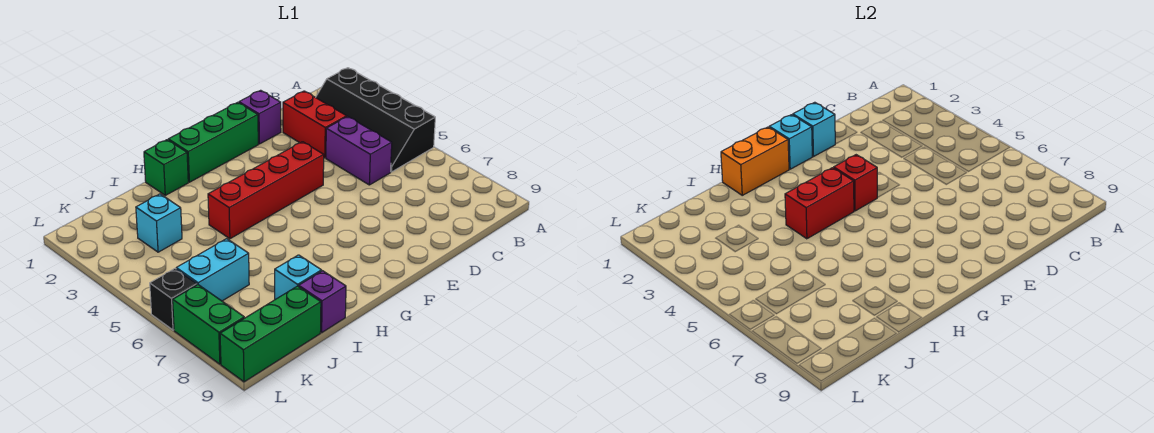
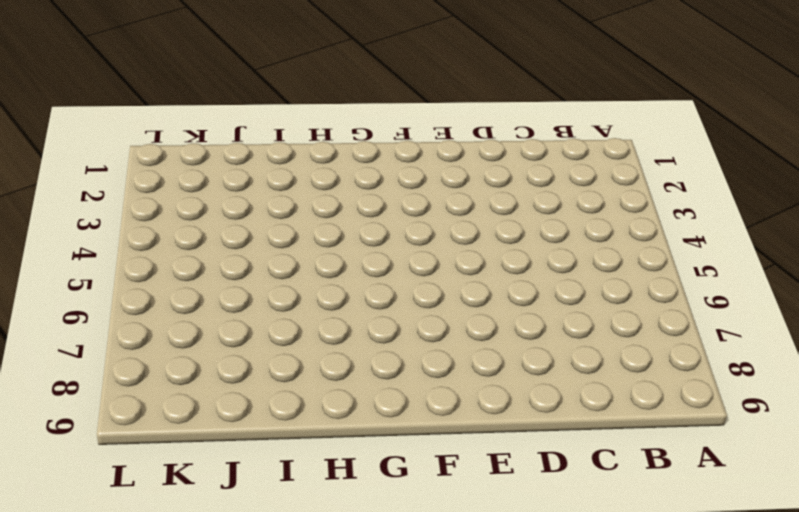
none -> black 2x4 slope [316,68,435,172]
none -> red 1x2 brick [283,91,347,158]
none -> purple 1x2 brick [326,117,392,185]

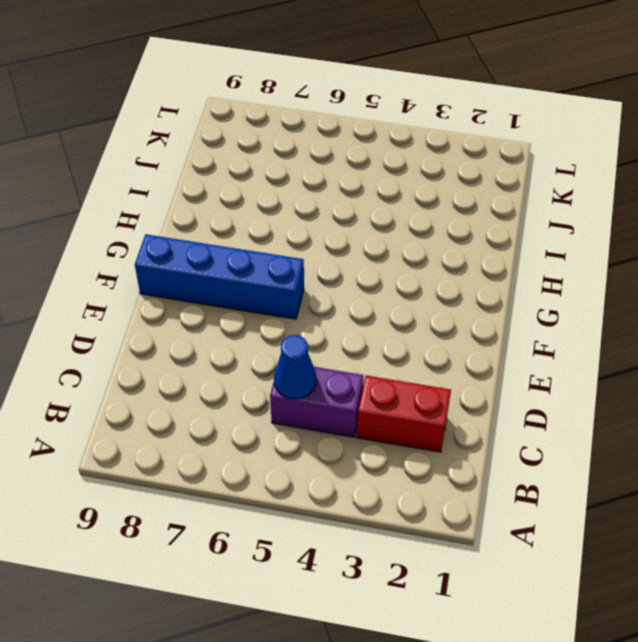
blue 1x1 cone [274,335,316,399] -> none
blue 1x4 brick [135,234,304,319] -> none
none -> black 2x4 slope [316,68,435,172]
none -> purple 1x1 brick [239,90,281,144]
none -> green 1x3 brick [168,102,258,182]

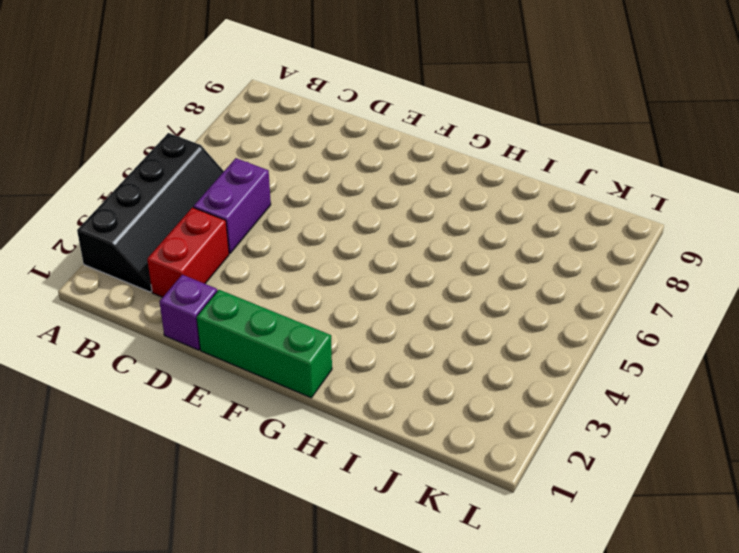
none -> red 1x4 brick [208,142,324,239]
none -> green 1x1 brick [144,140,188,195]
none -> cyan 1x1 brick [275,255,322,299]

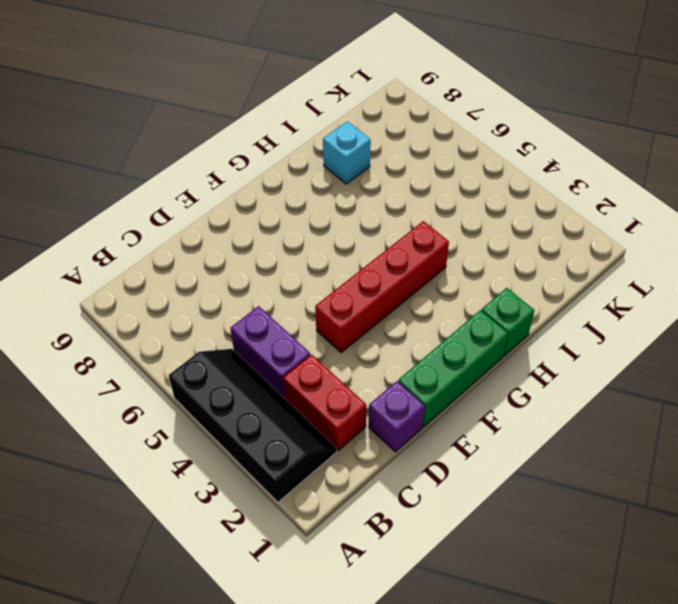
none -> purple 1x1 brick [299,271,346,332]
none -> cyan 1x1 brick [136,194,182,252]
none -> cyan 1x2 brick [176,239,249,301]

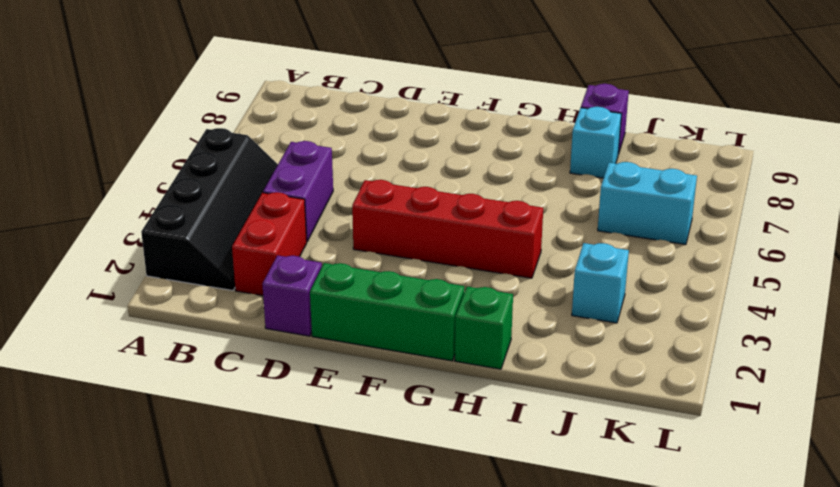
none -> green 1x3 brick [220,286,321,382]
none -> black 1x1 brick [150,269,197,330]
none -> green 1x2 brick [173,285,244,364]

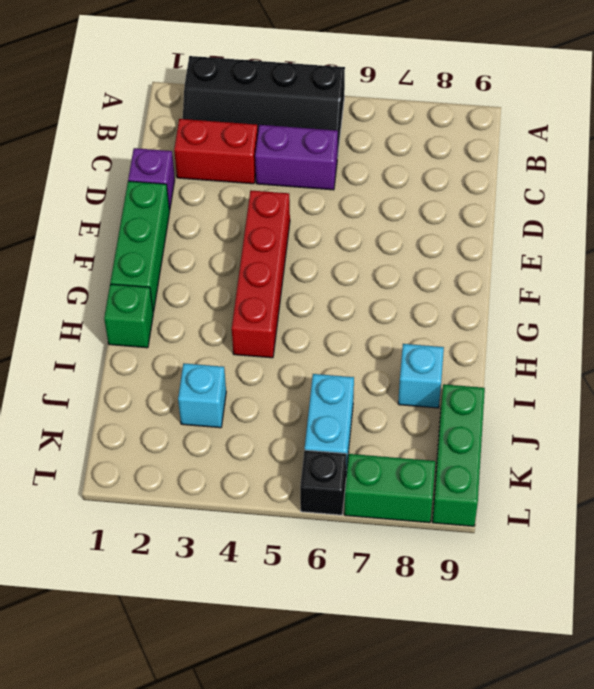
none -> purple 1x1 brick [299,271,346,332]
none -> cyan 1x1 brick [793,102,835,157]
none -> cyan 1x1 brick [769,115,812,169]

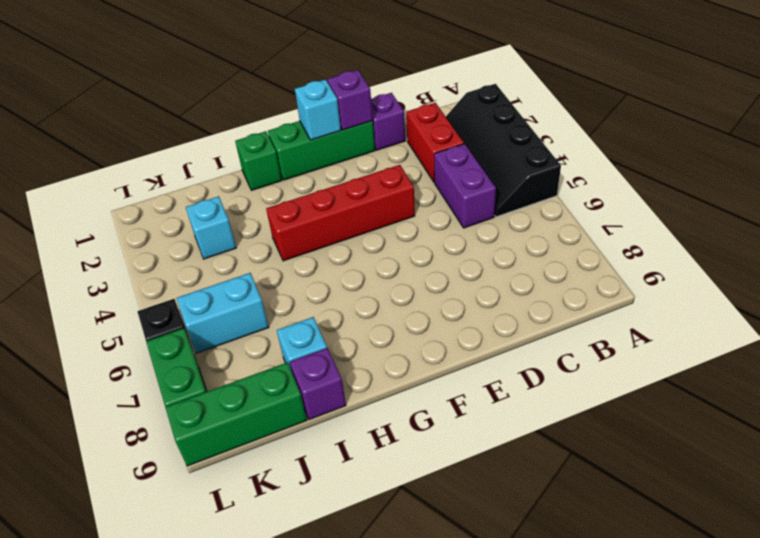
purple 1x1 brick [327,70,373,130] -> cyan 1x1 brick [793,102,835,157]
none -> red 1x1 brick [834,155,877,211]
none -> orange 1x2 brick [721,127,789,195]
none -> red 1x2 brick [785,168,854,239]

